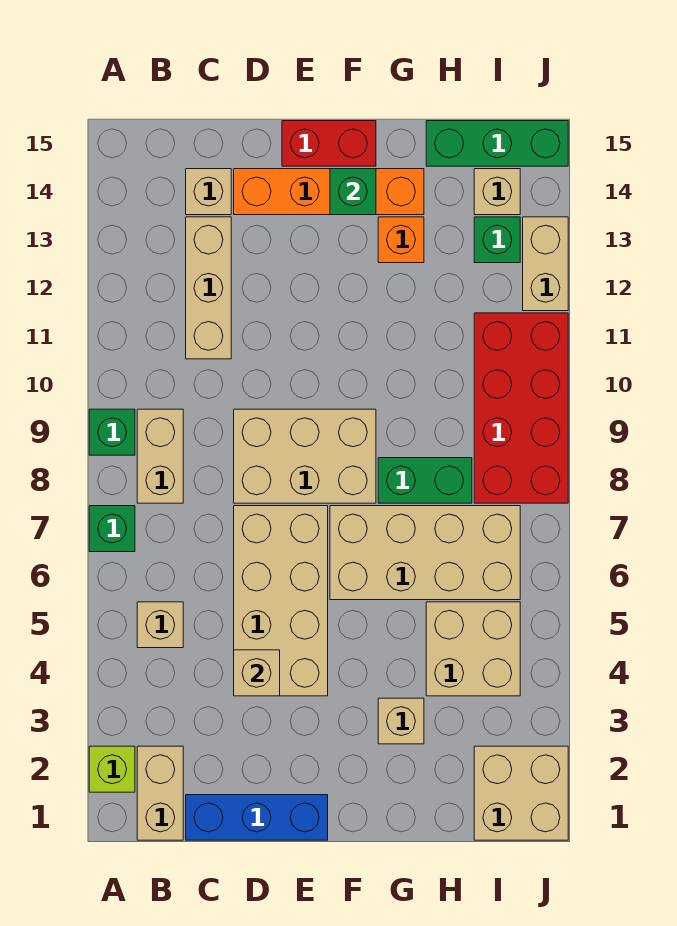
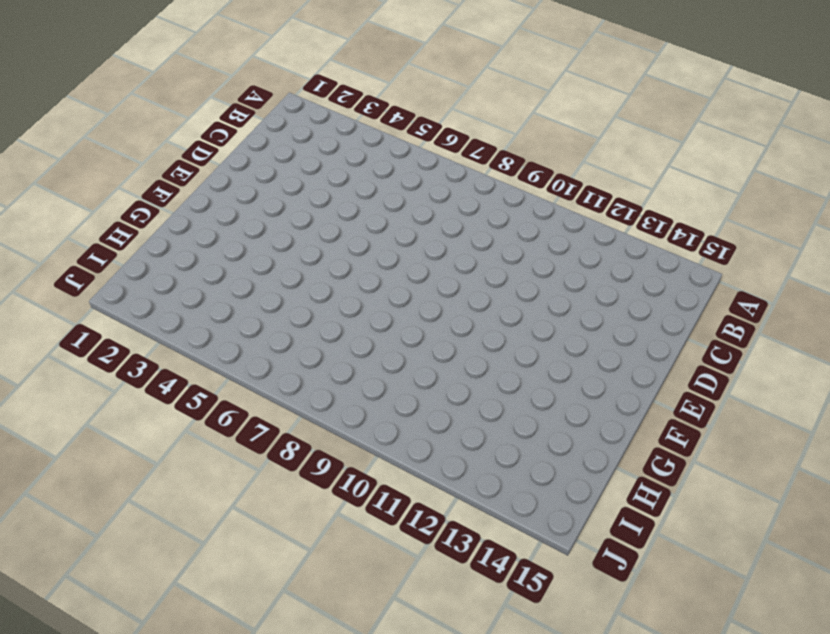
none -> lime 1x1 brick [89,746,135,792]
none -> green 1x1 brick [89,506,135,552]
none -> green 1x1 brick [89,409,135,455]

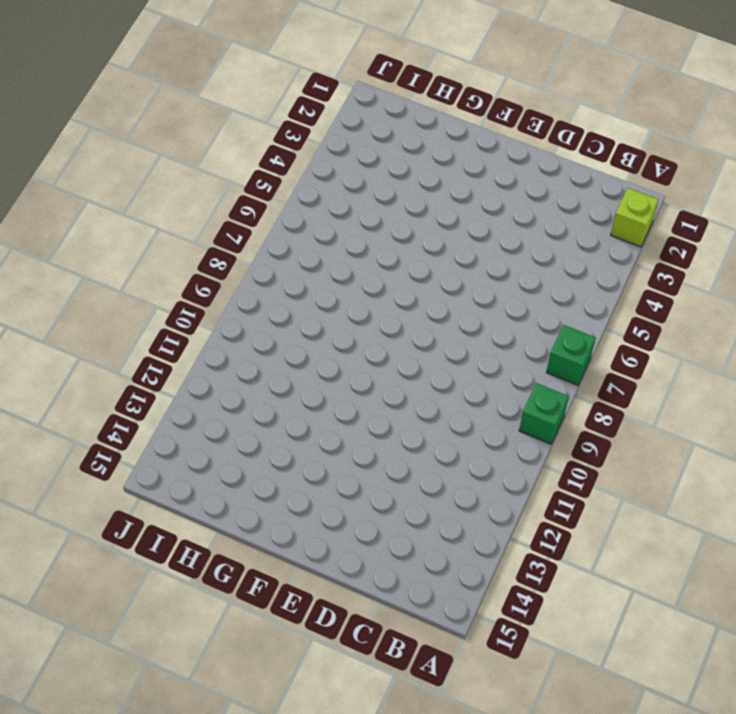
none -> tan 1x2 brick [137,746,183,840]
none -> tan 1x1 brick [137,602,183,648]
none -> tan 1x2 brick [137,409,183,503]

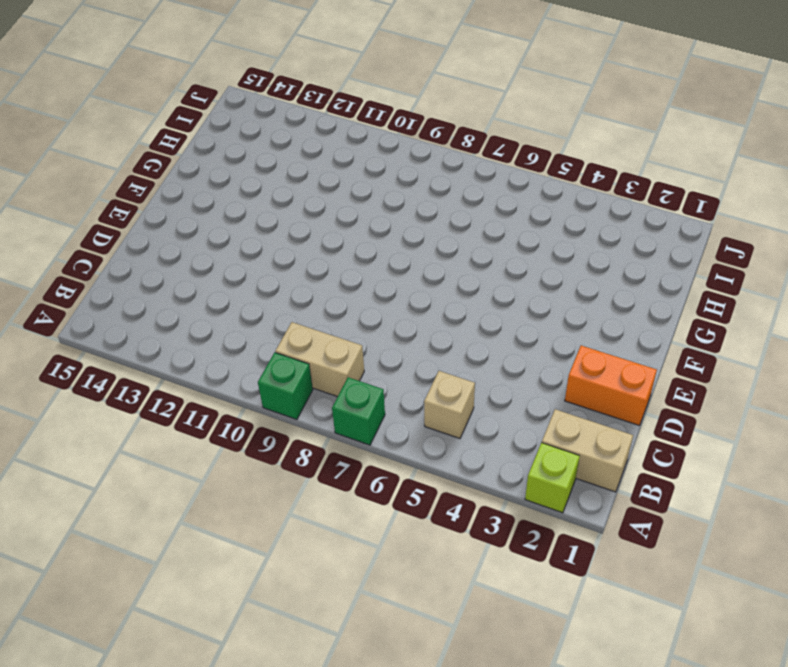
orange 1x2 brick [565,346,657,426] -> blue 1x3 brick [186,795,328,840]
none -> tan 1x3 brick [186,217,231,359]
none -> tan 1x1 brick [186,169,231,215]
none -> tan 2x4 brick [234,506,328,696]

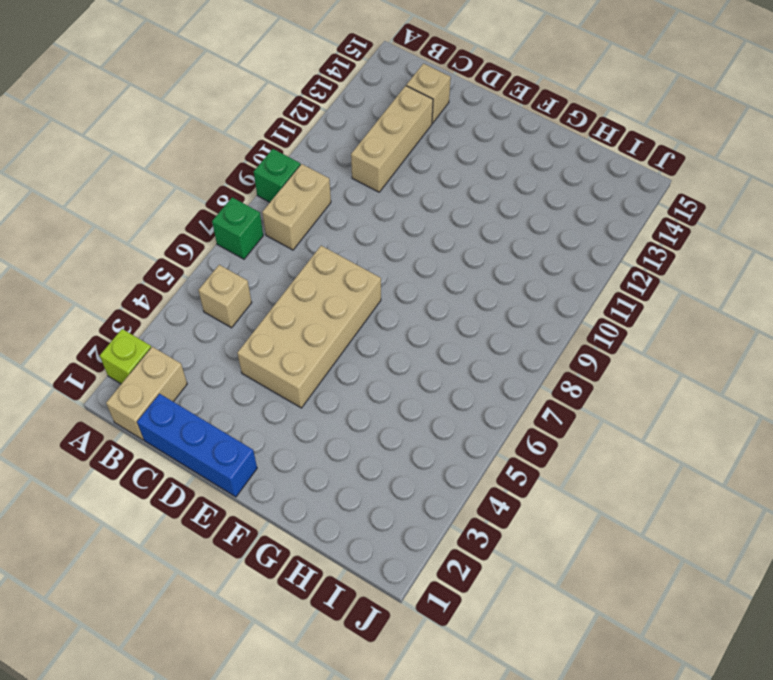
none -> tan 2x3 brick [234,409,376,503]
none -> orange 1x4 brick [234,169,424,215]
none -> red 1x2 brick [282,121,376,166]

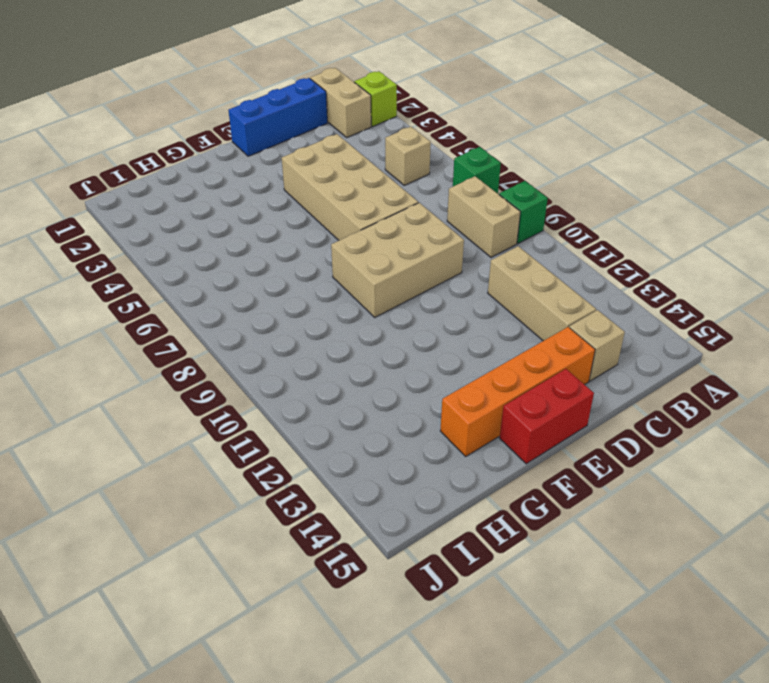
none -> tan 2x4 brick [330,506,520,600]
none -> tan 1x1 brick [378,698,424,744]
none -> green 1x2 brick [378,458,472,503]

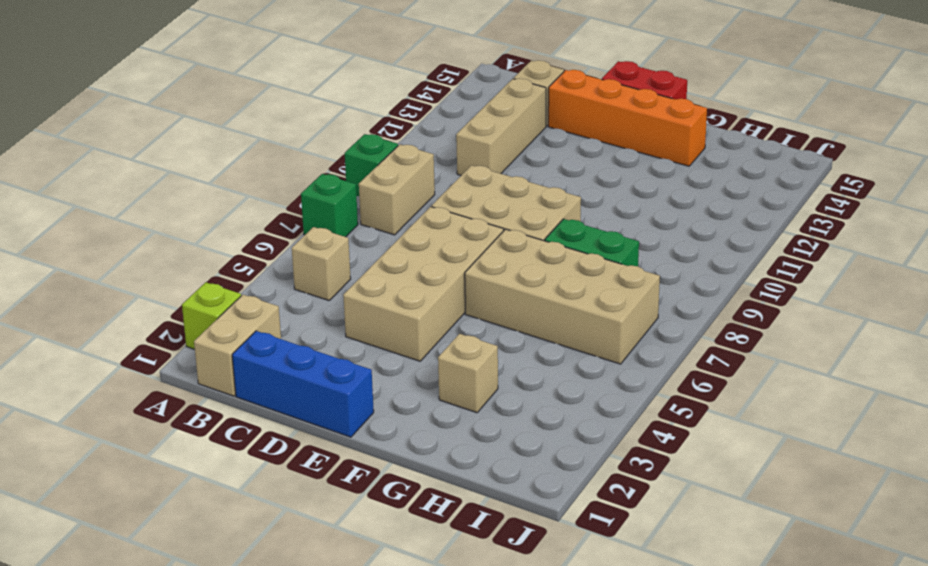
none -> orange 1x1 brick [378,217,424,263]
none -> tan 2x2 brick [426,602,520,696]
none -> green 1x3 brick [426,121,568,166]

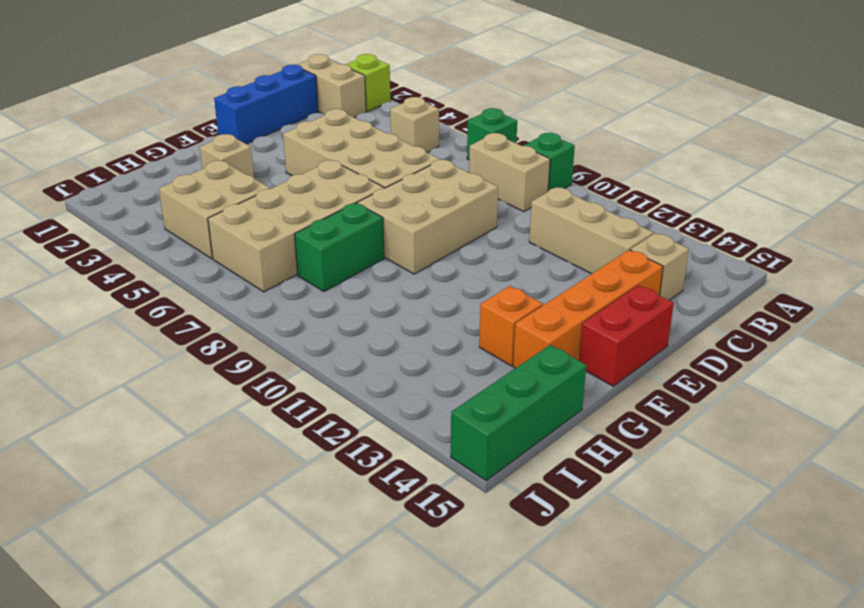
none -> tan 2x2 brick [474,746,568,840]
none -> red 2x4 brick [474,313,568,503]
none -> green 1x1 brick [474,217,520,263]

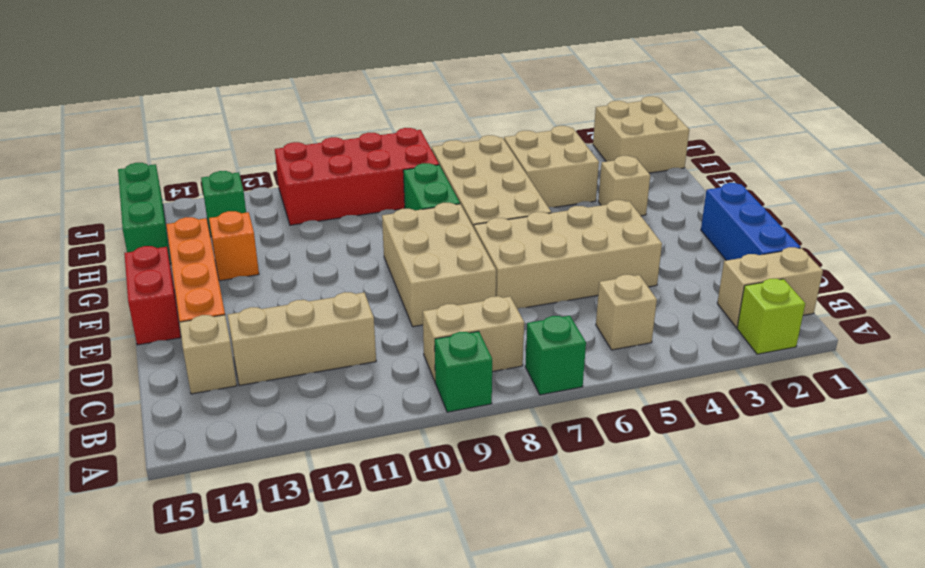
none -> tan 1x1 brick [474,169,520,215]
none -> tan 1x2 brick [523,217,568,311]
none -> tan 1x1 brick [234,650,280,696]

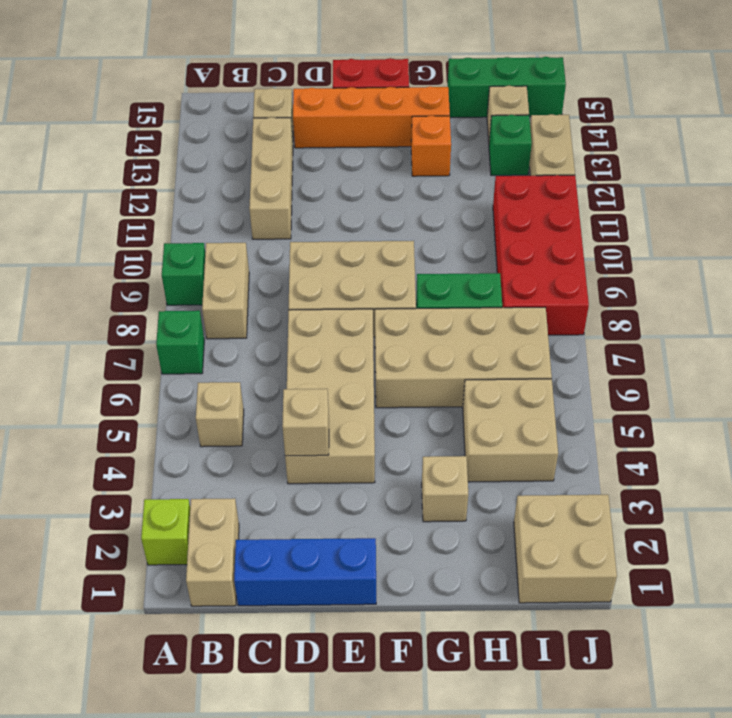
none -> green 1x1 brick [330,169,376,215]

